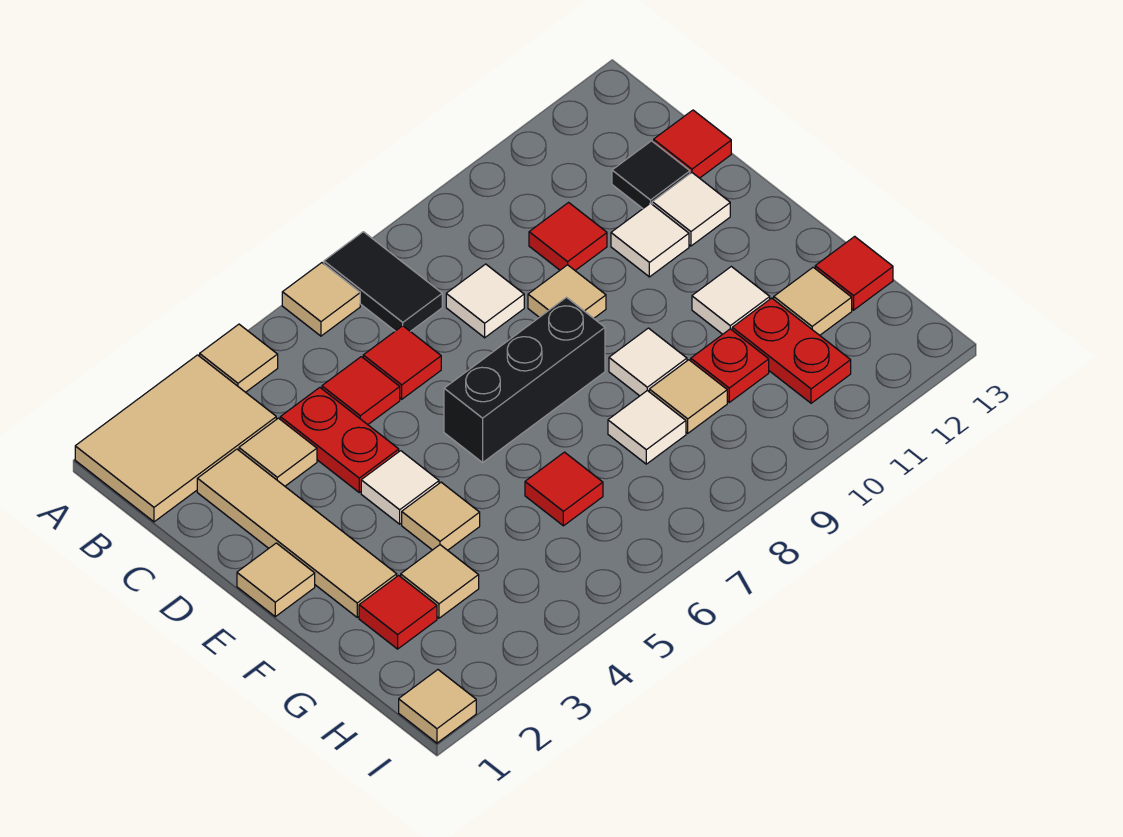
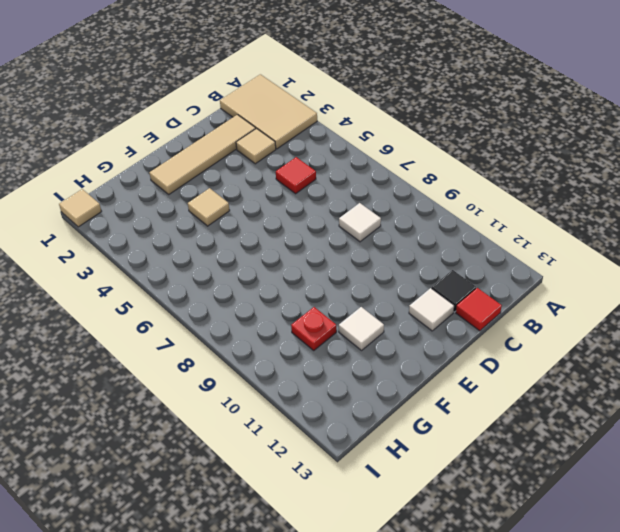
none -> tan 1x1 tile [200,324,278,392]
none -> tan 1x1 tile [282,263,360,336]
none -> black 1x2 tile [324,232,442,331]
none -> red 1x2 plate [280,388,399,492]

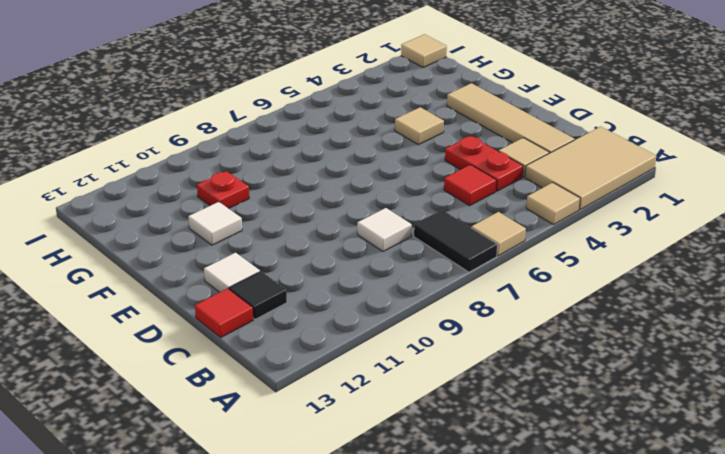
none -> red 1x1 tile [363,326,441,399]
none -> red 1x1 tile [529,203,607,270]
none -> tan 1x1 tile [528,265,606,318]
none -> white 1x1 tile [611,203,689,277]

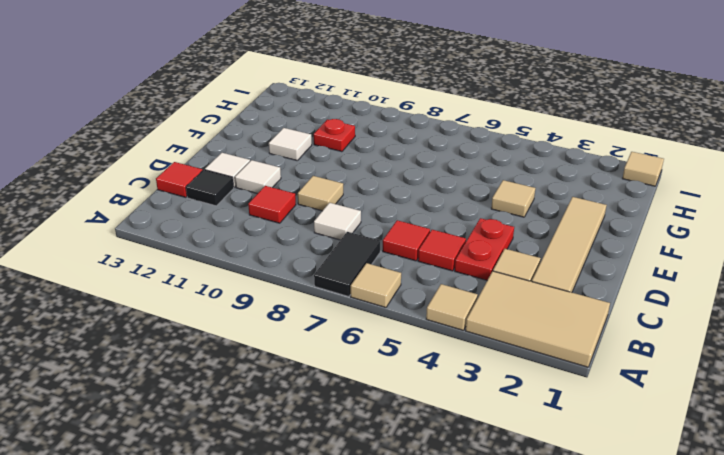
none -> tan 1x1 tile [237,543,315,617]
none -> white 1x1 tile [361,451,439,524]
none -> black 1x3 brick [444,297,605,462]
none -> white 1x1 tile [609,328,687,396]

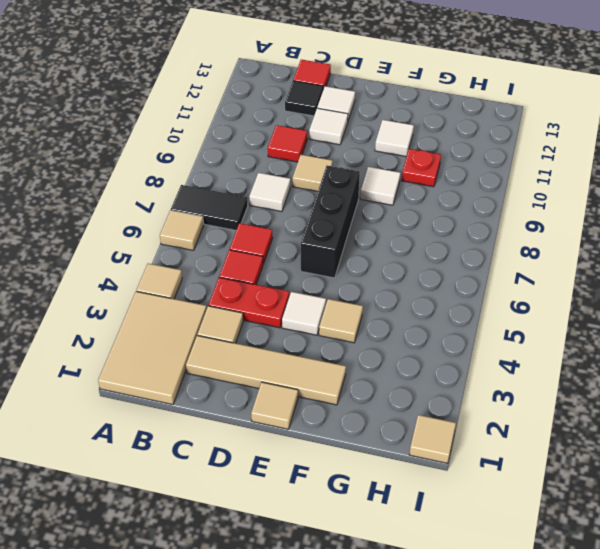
none -> red 1x1 tile [359,576,437,649]
none -> tan 1x1 tile [401,545,479,618]
none -> red 1x1 tile [525,452,603,526]
none -> white 1x1 tile [608,391,686,464]

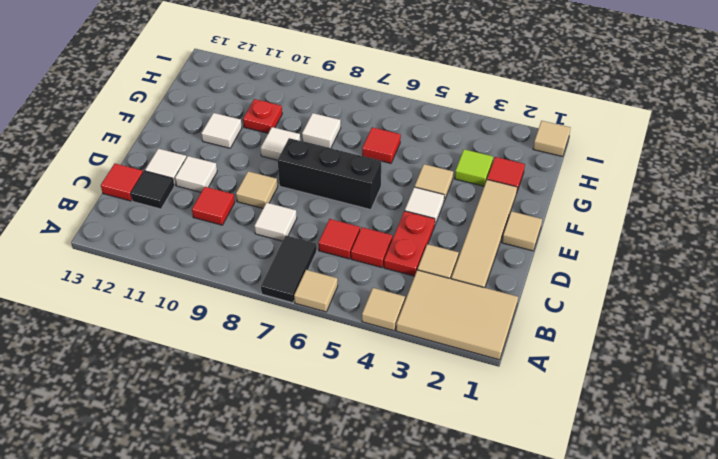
lime 1x1 tile [455,149,493,186] -> tan 1x1 tile [401,545,479,618]
none -> tan 1x1 tile [649,360,727,433]
none -> red 1x2 plate [732,298,851,403]
none -> tan 1x1 tile [774,267,852,335]
none -> red 1x1 tile [815,236,893,310]

